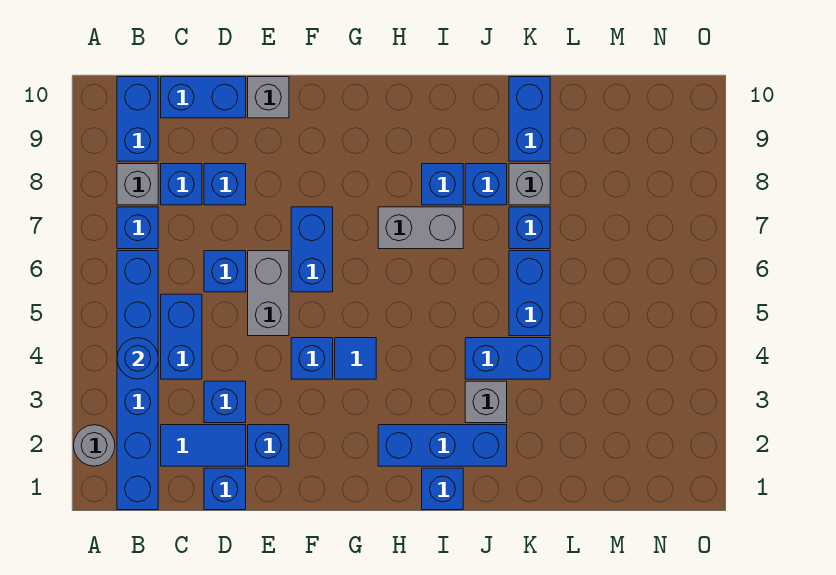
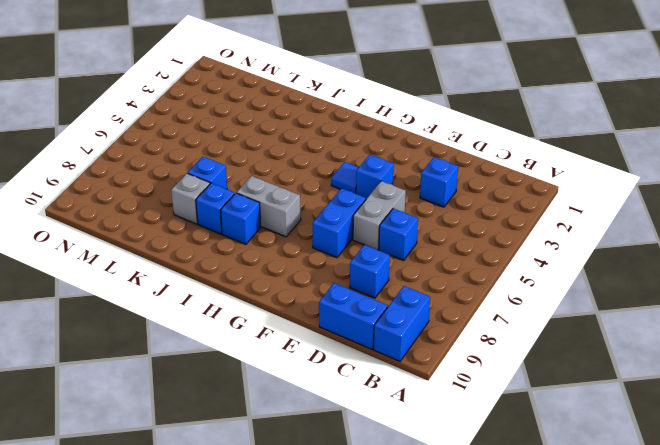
none -> grey 1x1 round brick [74,425,115,466]
none -> blue 1x6 brick [117,251,158,510]
none -> blue 1x1 brick [117,207,158,249]
none -> grey 1x1 brick [117,164,158,205]

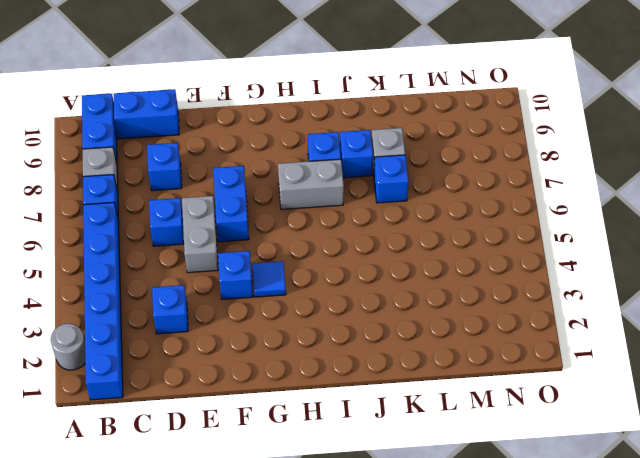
none -> blue 1x2 tile [161,425,246,466]
none -> blue 1x2 brick [161,294,202,379]
none -> blue 1x1 brick [161,164,202,205]
none -> blue 1x1 brick [204,468,246,510]

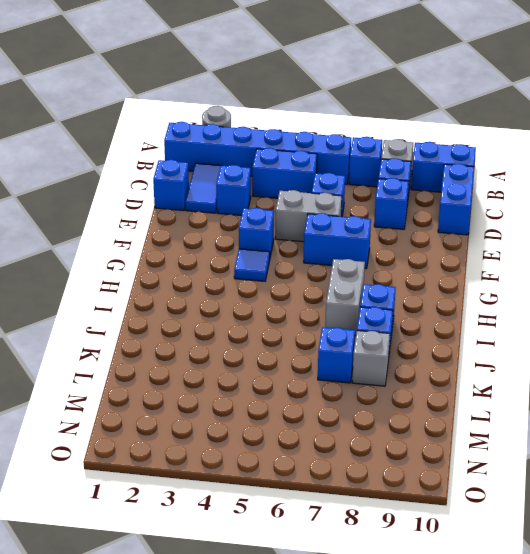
none -> blue 1x1 brick [248,425,289,466]
none -> grey 1x1 brick [248,77,289,118]
none -> blue 1x3 brick [378,425,507,466]
none -> blue 1x1 brick [422,468,463,510]

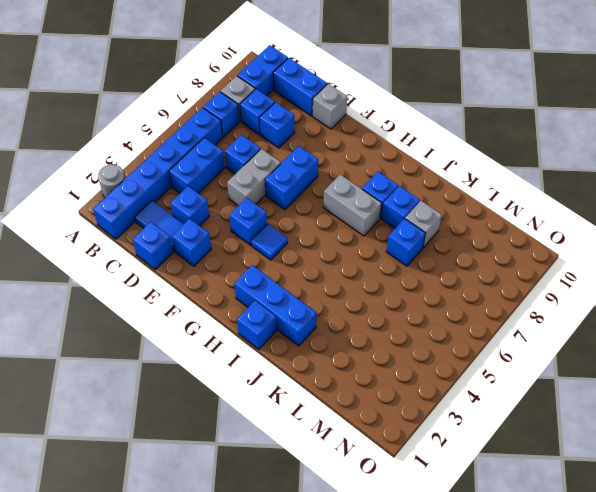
none -> grey 1x1 brick [465,381,507,423]
none -> blue 1x2 brick [465,338,550,379]
none -> blue 1x2 brick [509,251,550,336]
none -> blue 1x2 brick [509,77,550,161]

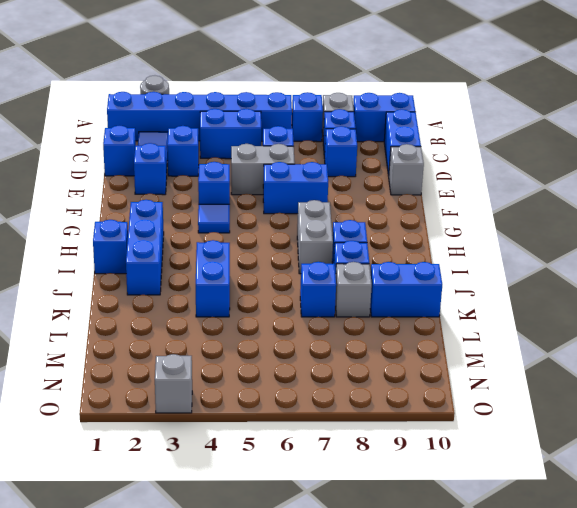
grey 1x1 brick [155,354,192,413] -> grey 1x1 brick moved to [465,381,507,423]
none -> blue 1x2 brick [509,251,550,336]
none -> blue 1x1 round brick [117,338,158,379]

